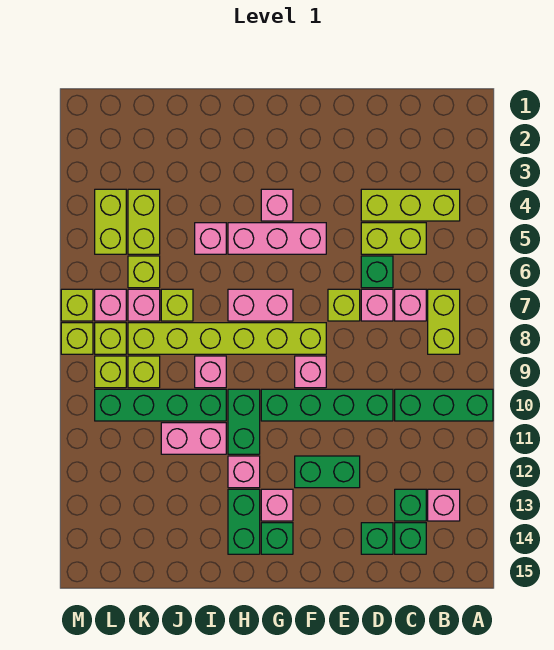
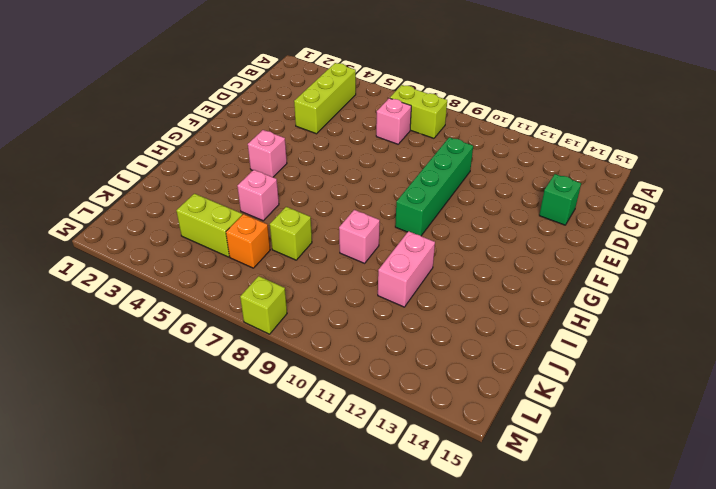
orange 1x1 brick [226,214,270,268] -> lime 1x1 brick [128,256,160,288]
none -> green 1x3 brick [395,389,493,421]
none -> pink 1x1 brick [428,489,460,521]
none -> lime 1x2 brick [361,223,426,254]
none -> green 1x1 brick [395,489,426,521]

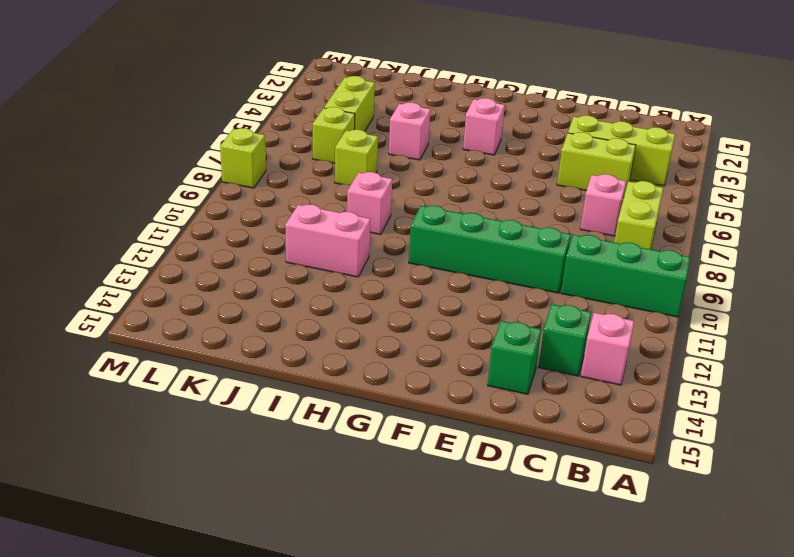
none -> green 1x1 brick [395,523,426,554]
none -> green 1x1 brick [361,256,393,288]
none -> pink 1x1 brick [361,289,393,321]
none -> lime 1x1 brick [328,289,360,321]

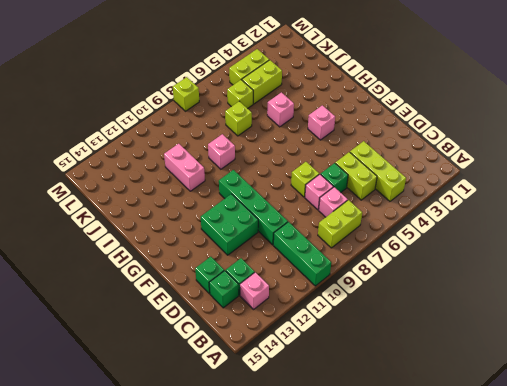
green 2x2 brick [201,194,258,255] -> green 1x2 brick [295,456,360,488]
none -> pink 1x3 brick [228,223,326,254]
none -> lime 1x6 brick [128,323,326,354]
none -> pink 1x1 brick [295,356,326,388]
none -> pink 1x2 brick [228,289,293,321]

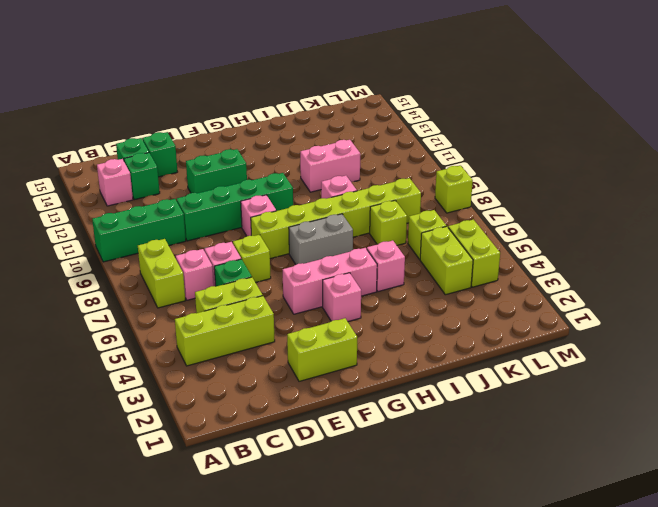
lime 1x2 brick [287,318,357,381] -> none
grey 1x2 brick [289,214,353,265] -> pink 1x2 brick [228,289,293,321]
none -> pink 1x1 brick [261,489,293,521]
none -> green 1x1 brick [261,523,293,554]
none -> green 1x2 brick [228,389,260,454]
none -> pink 1x1 brick [228,456,260,488]

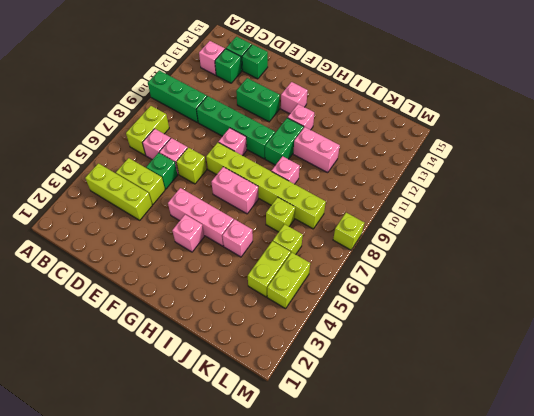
none -> green 1x1 brick [261,523,293,554]
none -> green 1x2 brick [228,489,260,554]
none -> green 1x4 brick [95,389,226,421]
none -> pink 1x1 brick [128,289,160,321]

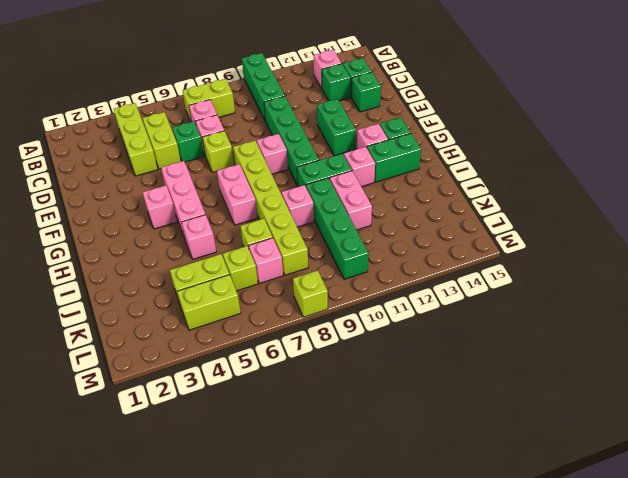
none -> lime 1x1 brick [128,356,160,388]
none -> pink 1x1 brick [95,289,126,321]
none -> lime 1x1 brick [95,323,126,354]
none -> lime 1x1 brick [95,356,126,388]

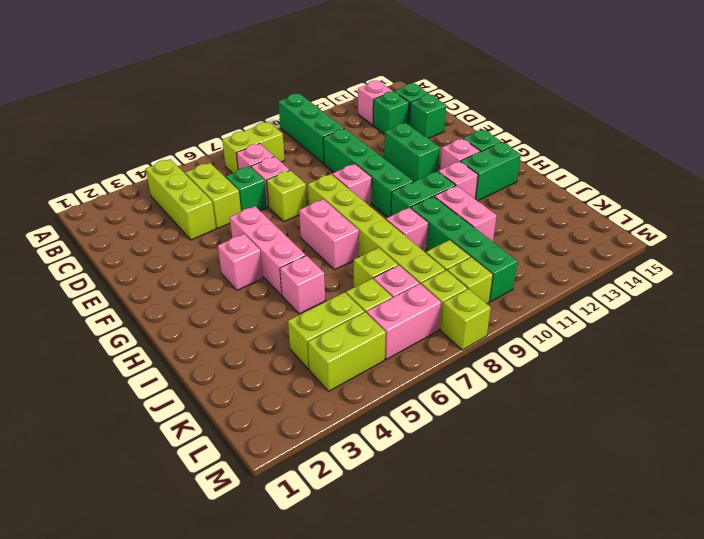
pink 1x2 brick [367,284,441,360] -> pink 1x1 brick [95,289,126,321]
none -> lime 1x1 brick [61,289,93,321]

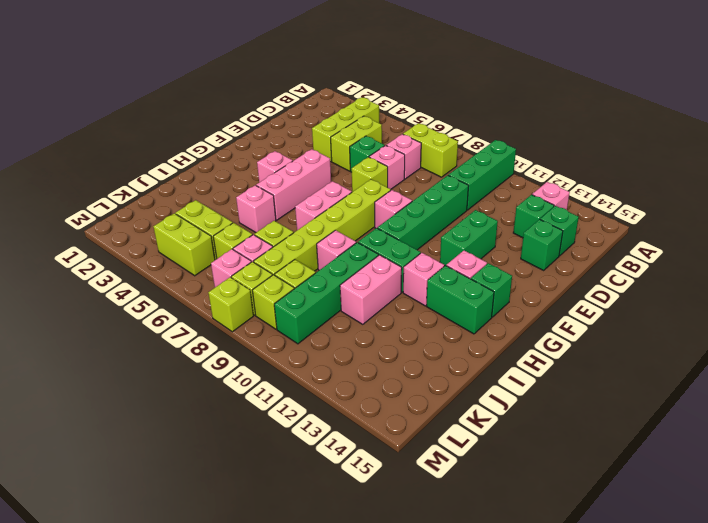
none -> lime 1x1 brick [61,289,93,321]

